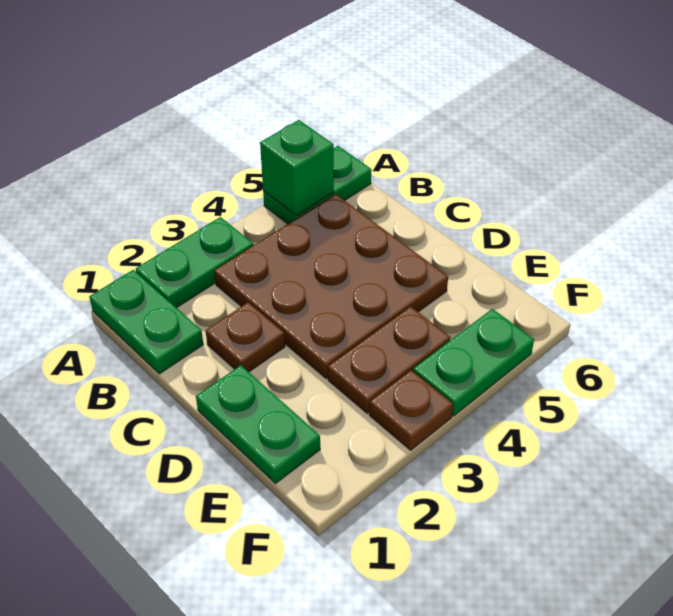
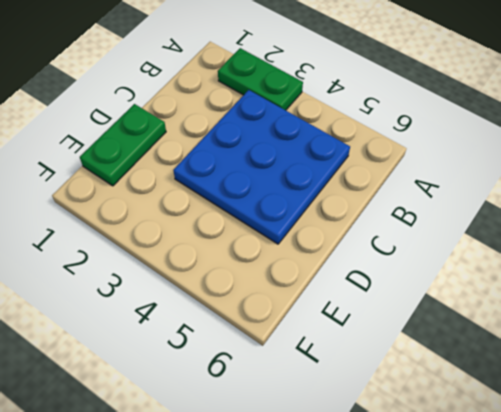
blue 3x3 plate [173,90,350,244] -> brown 3x3 plate [214,194,448,378]
none -> green 1x2 plate [89,270,203,374]
none -> green 1x2 plate [263,146,371,224]

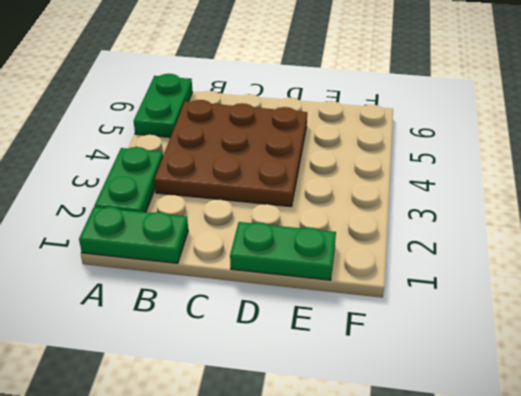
none -> brown 1x1 plate [206,302,285,372]
none -> brown 1x2 plate [328,307,451,413]

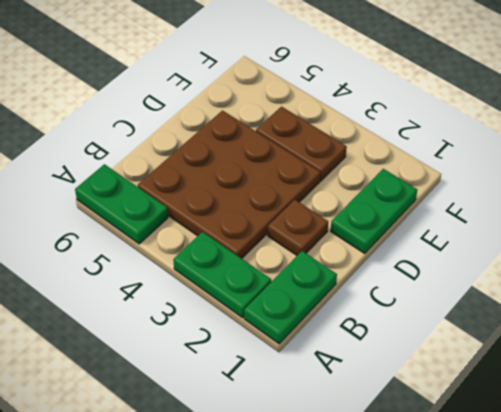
none -> brown 1x1 plate [369,370,453,450]
none -> green 1x2 plate [413,309,534,416]

